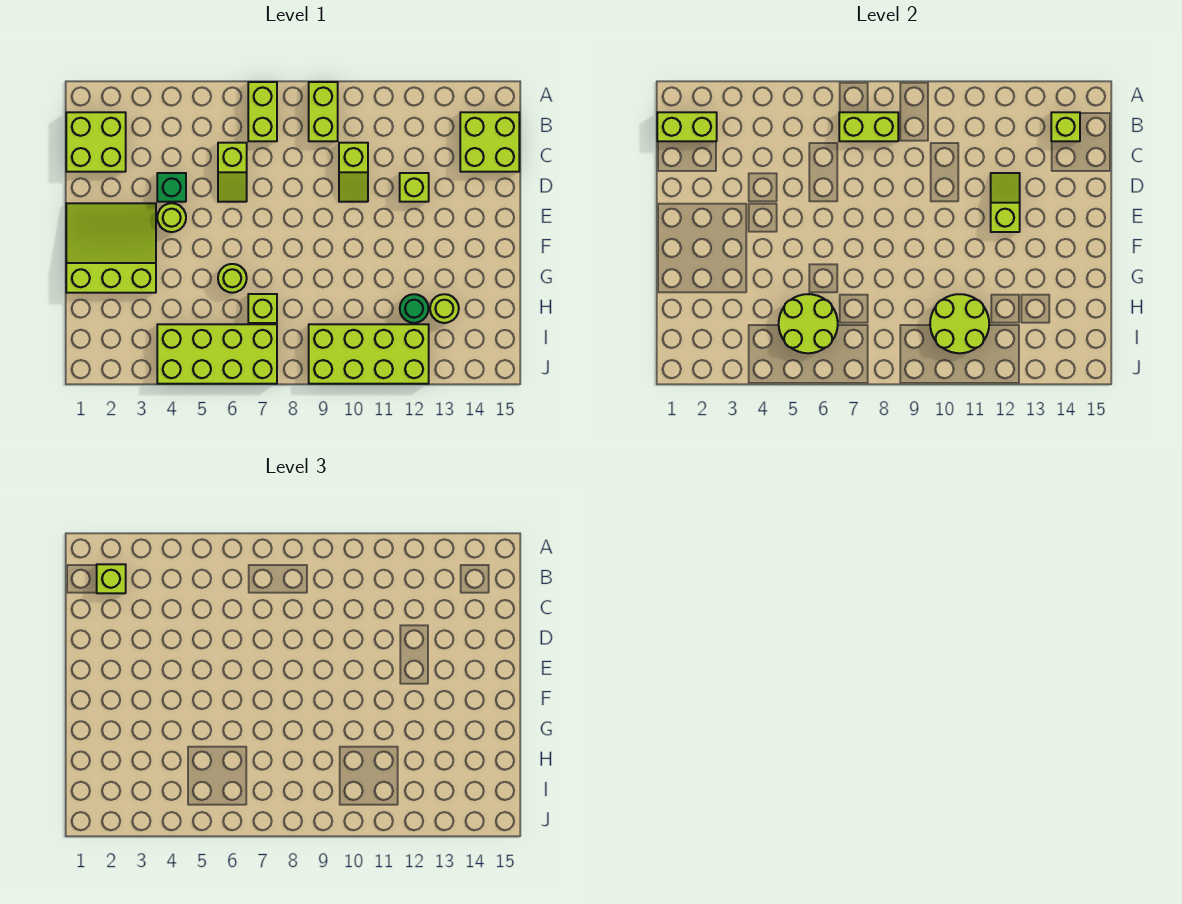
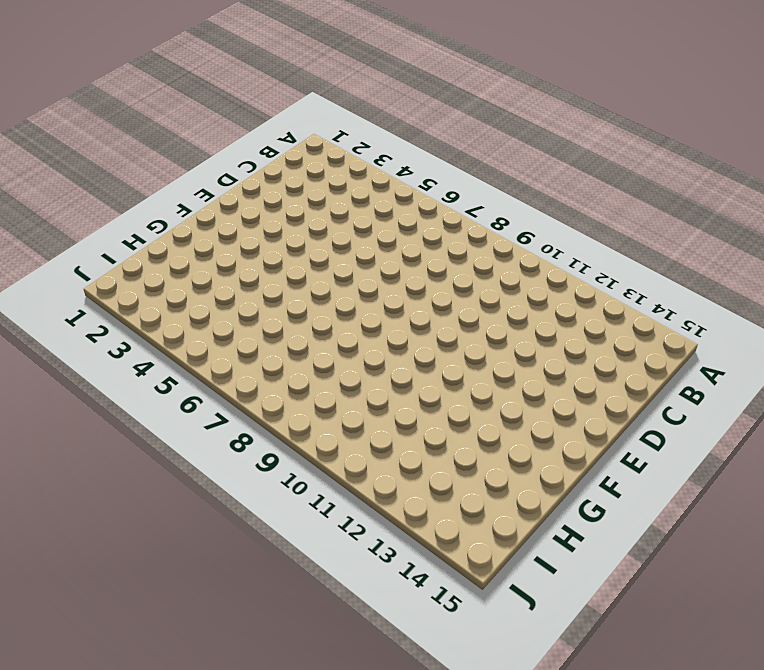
none -> lime 1x2 brick [248,82,277,141]
none -> lime 1x2 brick [309,82,338,141]
none -> lime 2x2 brick [66,112,126,172]

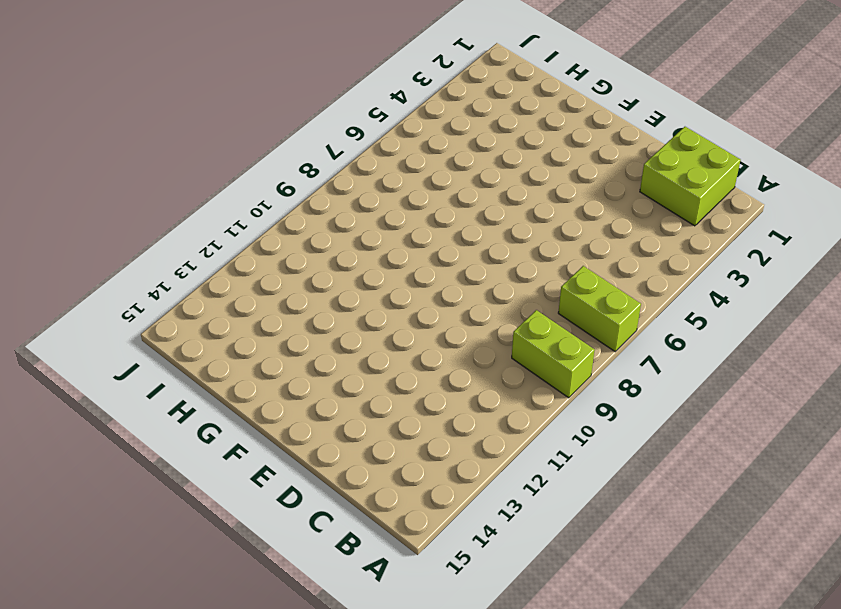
none -> lime 2x2 brick [460,112,519,172]
none -> lime 1x2 slope [218,143,247,202]
none -> lime 1x2 slope [339,143,368,202]

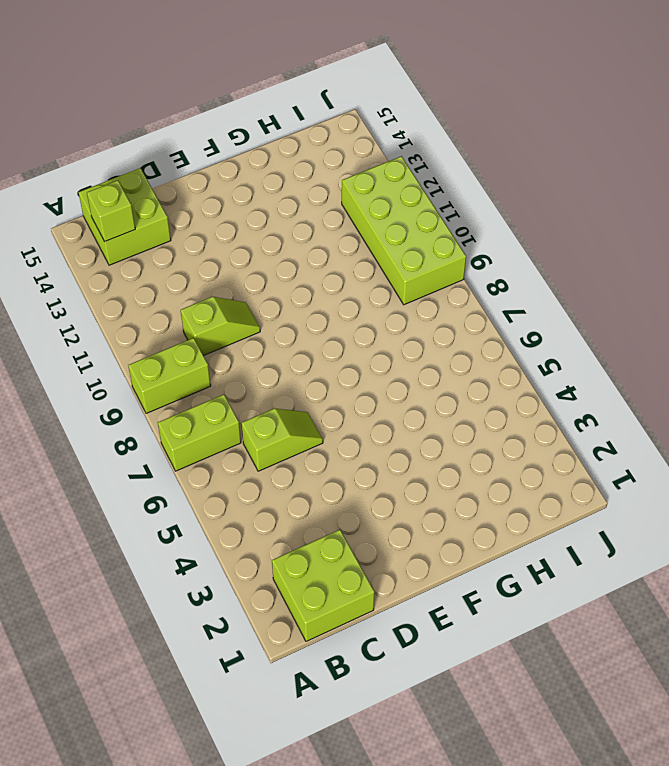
none -> green 1x1 brick [157,173,186,202]
none -> lime 1x1 brick [400,173,429,202]
none -> lime 3x3 slope [66,203,156,293]

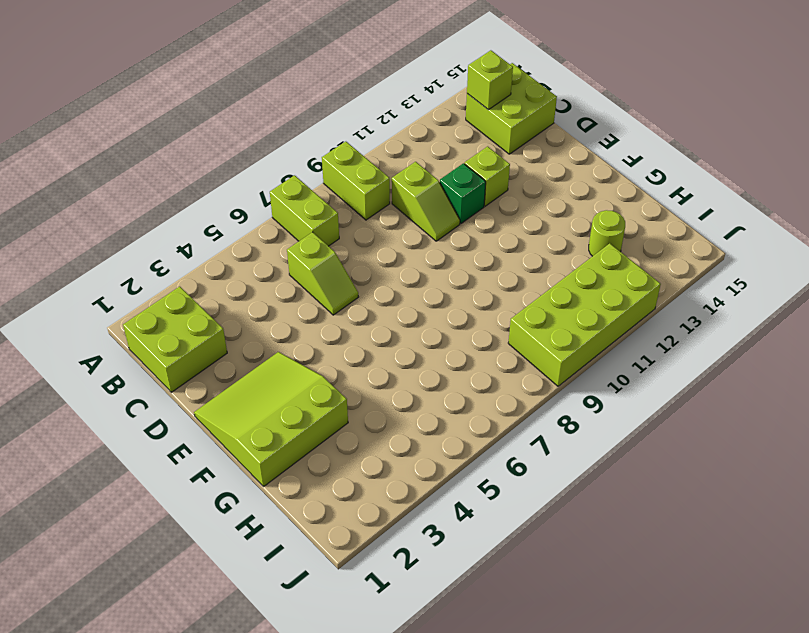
green 1x1 brick [440,163,486,223] -> green 1x1 brick moved to [157,173,186,202]
none -> lime 1x1 round brick [157,203,186,232]
none -> lime 1x1 round brick [218,264,247,293]
none -> lime 1x1 brick [248,294,277,323]

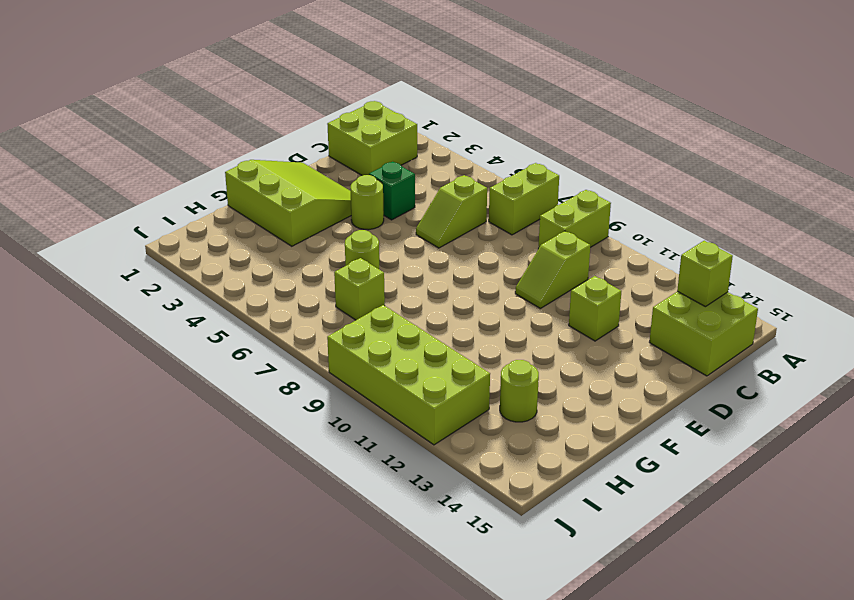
none -> green 1x1 round brick [400,294,429,323]
none -> lime 2x4 brick [157,324,277,384]
none -> lime 1x2 brick [657,112,717,141]

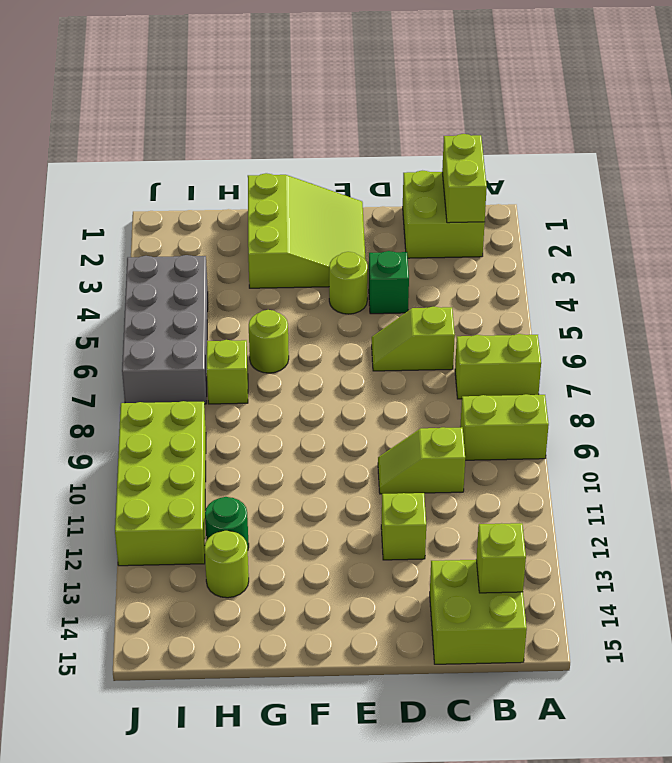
grey 2x4 brick [122,255,208,404] -> lime 2x4 brick [157,324,277,384]
none -> lime 1x2 brick [839,112,898,141]
none -> lime 1x2 slope [991,173,1020,232]
none -> lime 2x2 round brick [779,294,838,353]

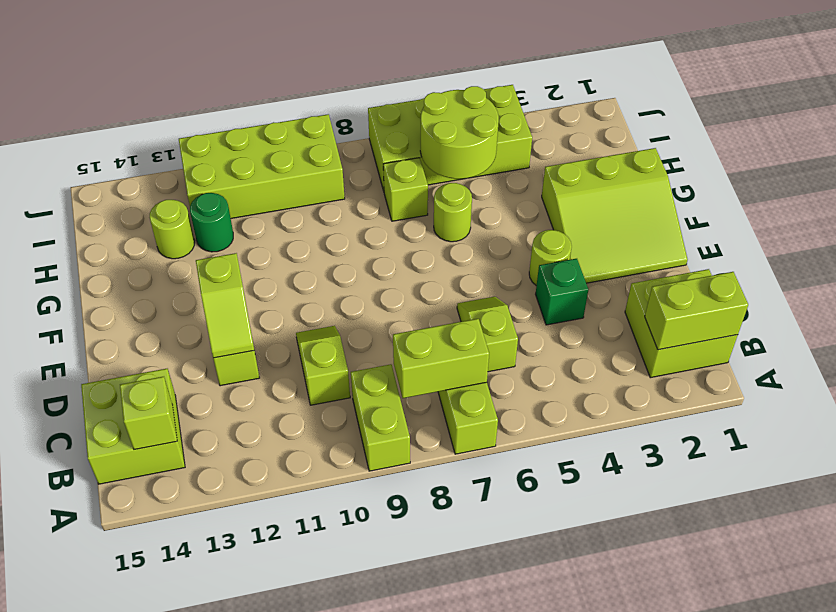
none -> lime 2x2 round brick [930,294,989,353]
none -> lime 1x1 brick [97,564,126,593]

